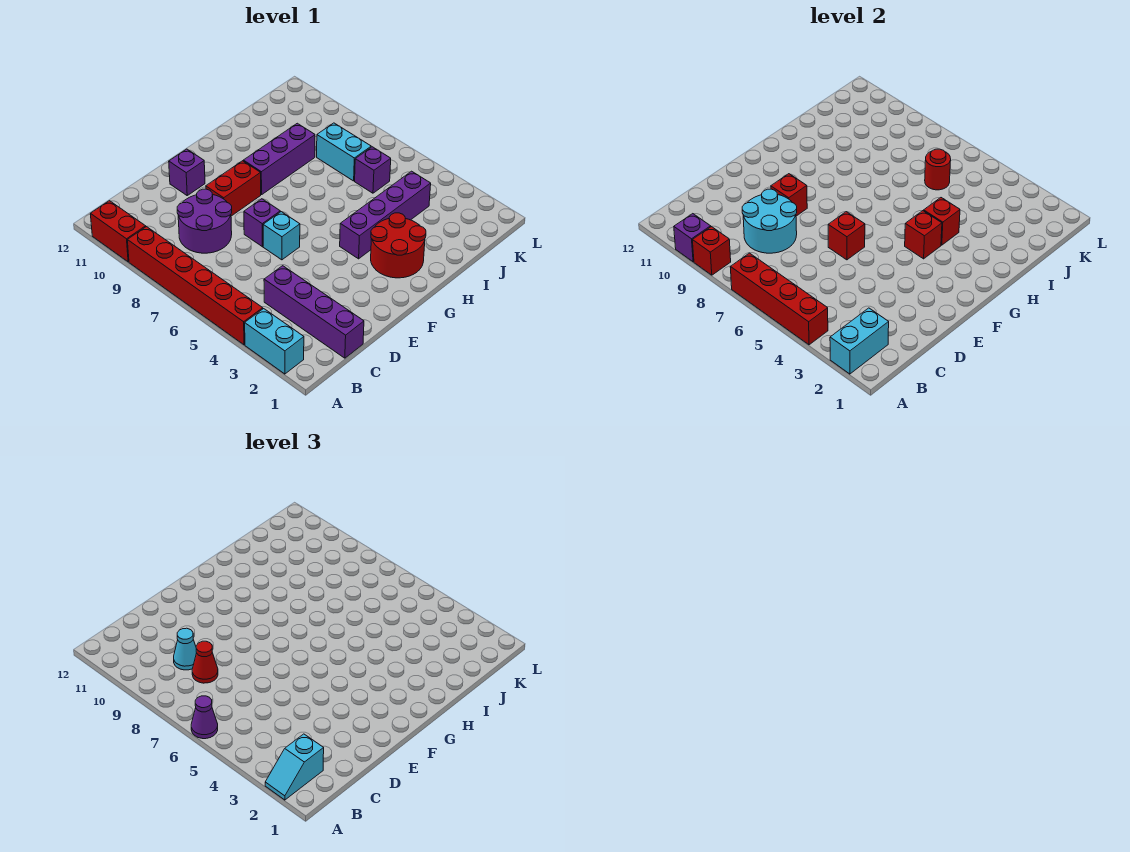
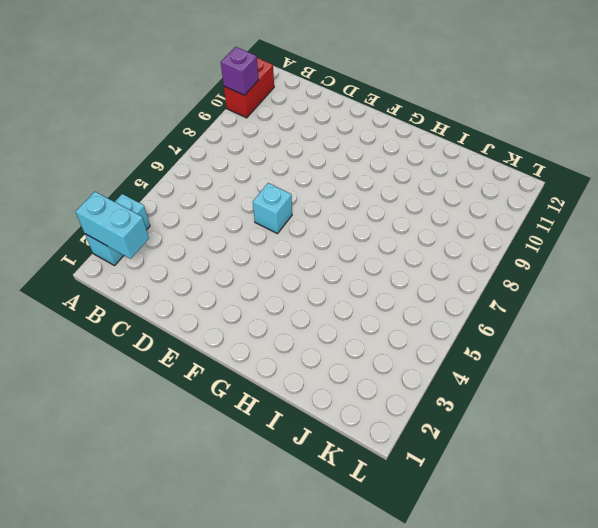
none -> red 1x6 brick [127,226,263,345]
none -> purple 1x4 brick [264,266,364,358]
none -> purple 2x2 round brick [177,189,232,253]

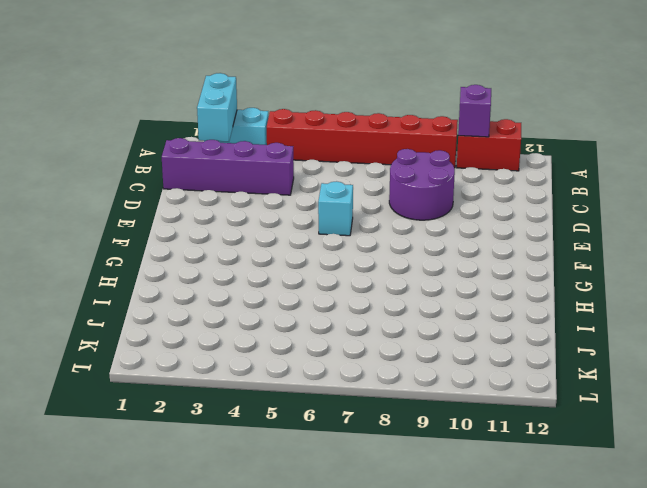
none -> purple 1x1 brick [244,199,280,247]
none -> red 1x2 brick [206,161,261,216]
none -> purple 1x1 brick [169,149,205,195]

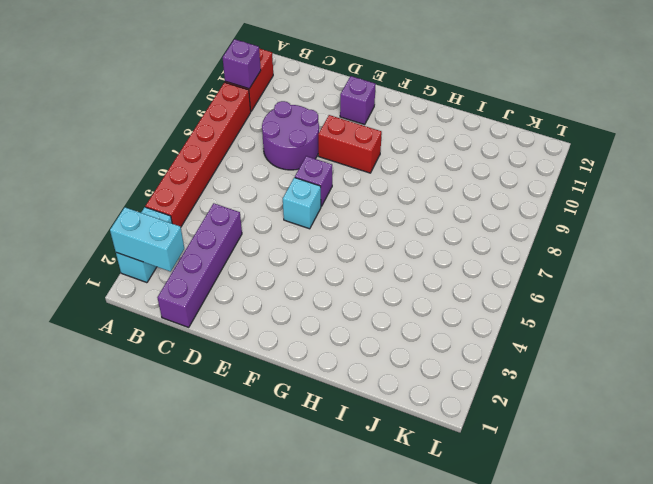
none -> red 2x2 round brick [371,213,426,278]
none -> purple 1x4 brick [340,171,431,259]
none -> purple 1x3 brick [243,123,315,195]

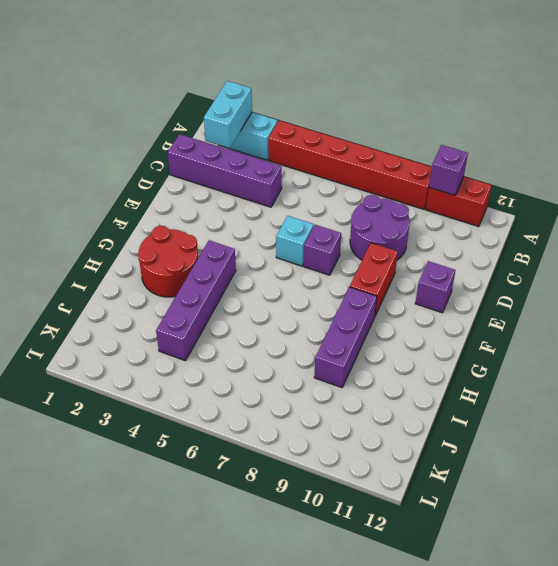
none -> purple 1x1 brick [355,147,391,193]
none -> cyan 1x2 brick [317,123,371,181]
none -> red 1x4 brick [730,253,828,345]

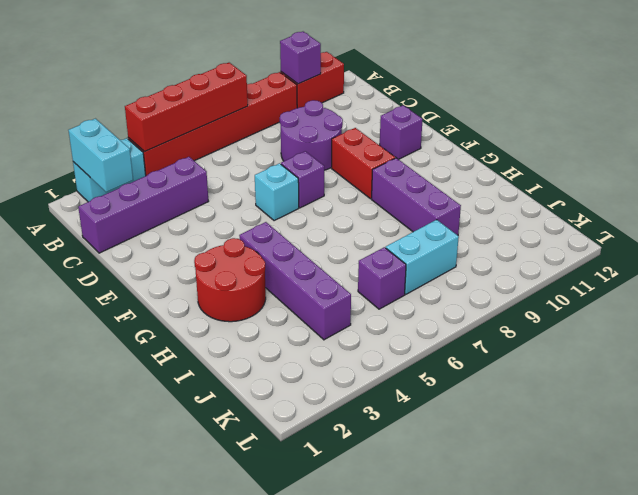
none -> red 1x1 brick [692,226,731,275]
none -> cyan 2x2 round brick [742,189,797,253]
none -> red 1x1 brick [828,212,865,260]

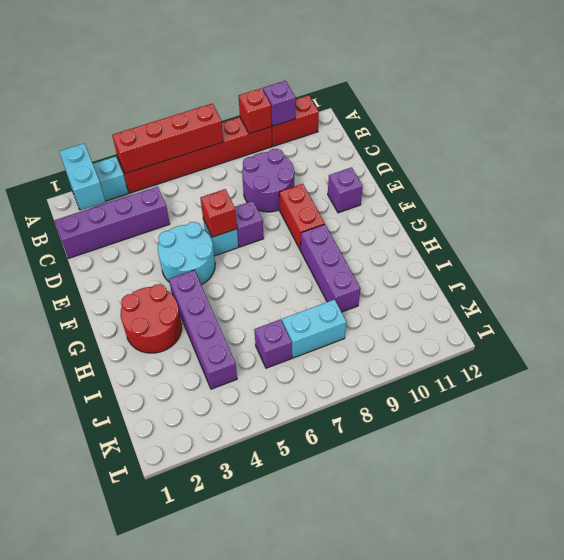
cyan 2x2 round brick [158,222,215,285] -> cyan 2x2 round brick moved to [742,189,797,253]
none -> red 1x1 brick [771,174,807,216]
none -> red 1x1 brick [905,211,942,259]
none -> red 1x1 brick [924,198,960,245]

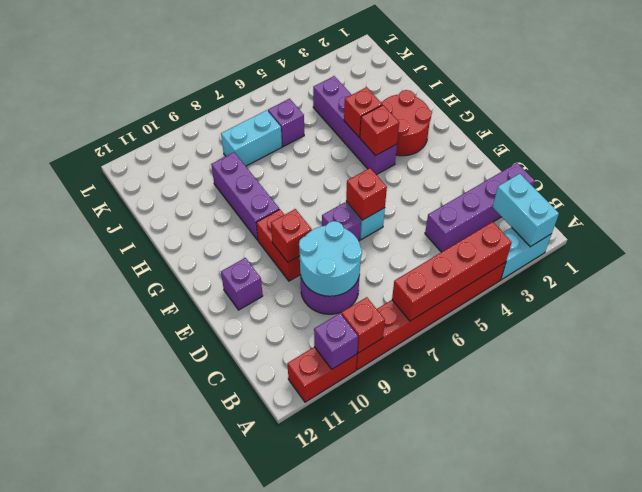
none -> red 1x1 round brick [925,149,951,190]
none -> cyan 1x2 slope [265,734,324,800]
none -> purple 1x1 cone [191,696,218,739]

